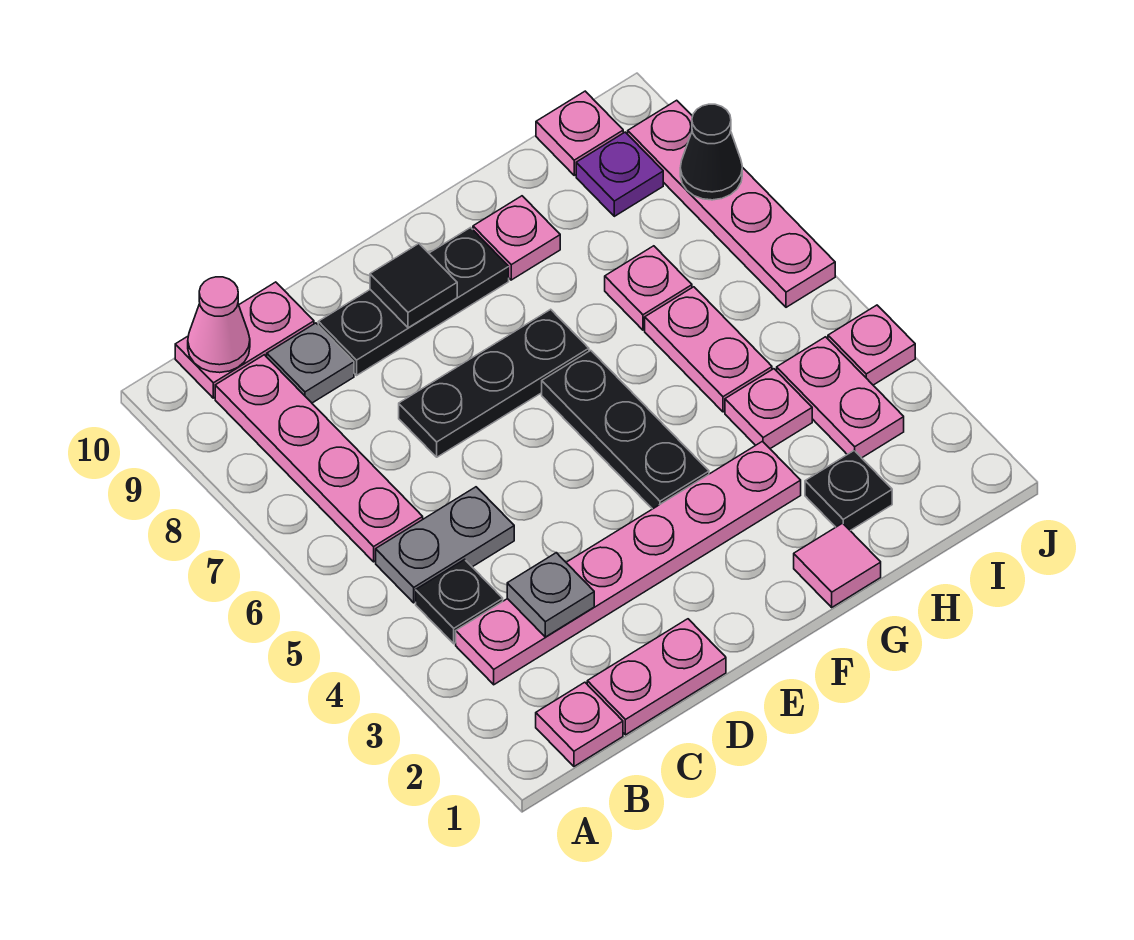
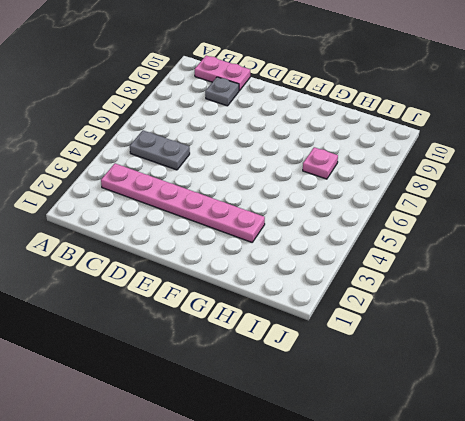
none -> pink 1x1 plate [536,682,623,766]
none -> black 1x1 plate [416,559,503,644]
none -> pink 1x4 plate [215,355,423,562]

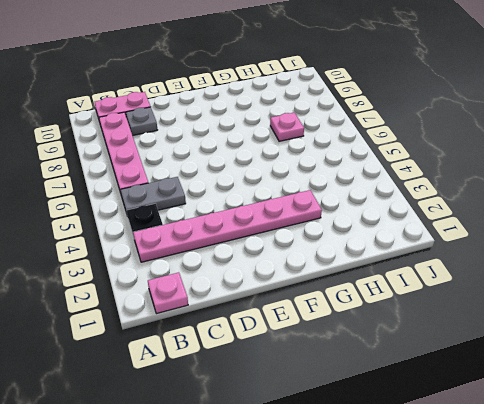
none -> pink 1x2 plate [587,619,726,735]
none -> black 1x3 plate [399,309,589,457]
none -> black 1x3 plate [318,228,509,375]

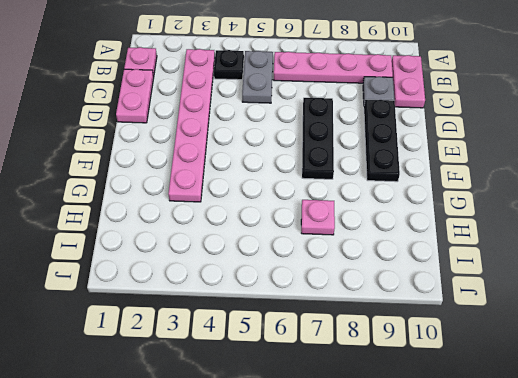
none -> black 1x3 plate [542,350,709,509]
none -> pink 1x1 tile [794,523,881,607]
none -> pink 1x1 plate [473,196,560,280]

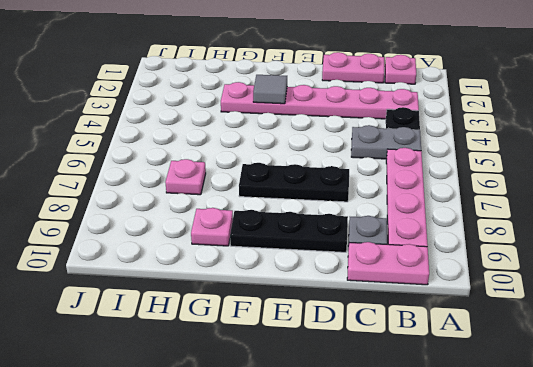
grey 1x1 tile [253,75,287,104] -> none
none -> black 1x3 plate [542,350,709,509]
none -> pink 1x1 tile [794,523,881,607]
none -> black 1x1 plate [805,451,892,531]

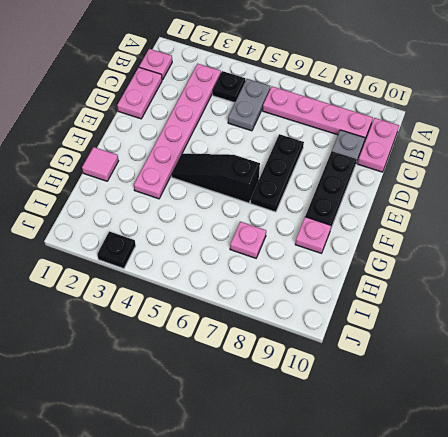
black 1x3 slope [171,154,260,203] -> black 1x3 plate [542,350,709,509]
black 1x1 plate [97,231,136,269] -> black 1x1 plate moved to [805,451,892,531]
none -> pink 1x1 plate [725,369,812,449]
none -> pink 1x2 plate [645,287,772,412]
none -> pink 1x2 plate [777,337,904,458]

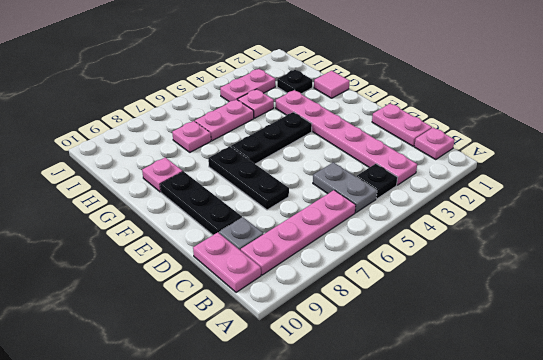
none -> purple 1x1 plate [576,132,663,216]
none -> pink 1x1 plate [536,91,623,175]
none -> pink 1x1 plate [828,305,915,385]

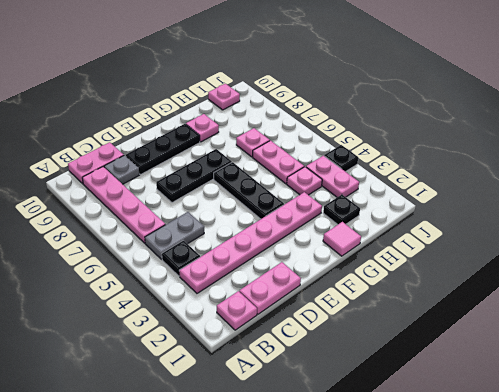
black 1x1 plate [324,145,358,172] -> pink 1x1 plate [828,305,915,385]
none -> purple 1x1 plate [576,132,663,216]
none -> pink 1x4 plate [628,100,835,307]
none -> pink 1x1 cone [188,277,250,373]

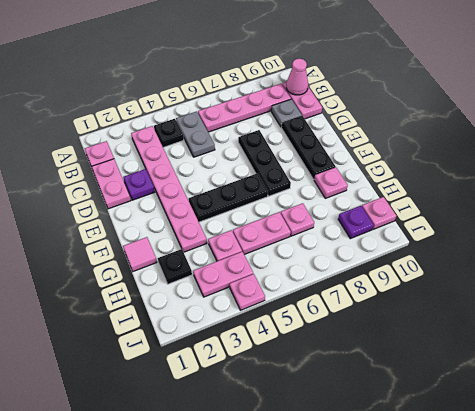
purple 1x1 plate [123,169,155,200] -> none
none -> pink 1x4 plate [628,100,835,307]
none -> grey 1x1 plate [507,553,594,637]
none -> black 1x1 tile [370,244,457,328]

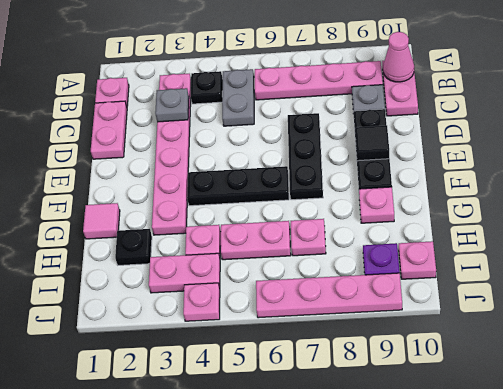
none -> black 1x1 cone [680,104,742,200]

